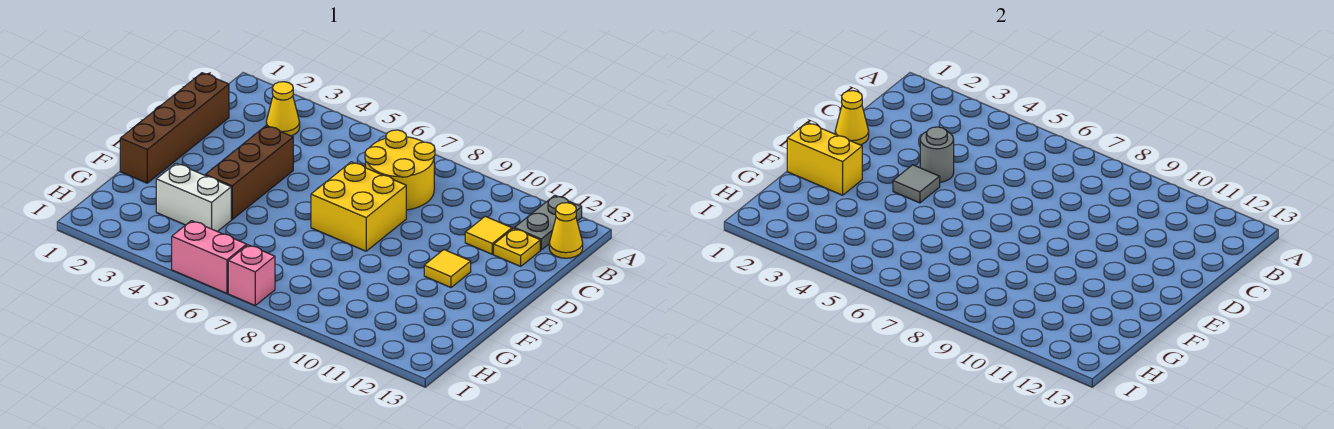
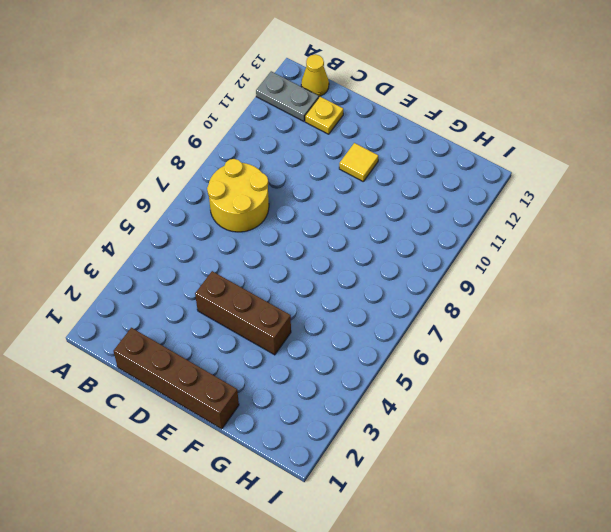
none -> yellow 1x1 cone [266,82,300,136]
none -> yellow 1x1 tile [465,216,512,254]
none -> yellow 2x2 brick [311,162,406,251]

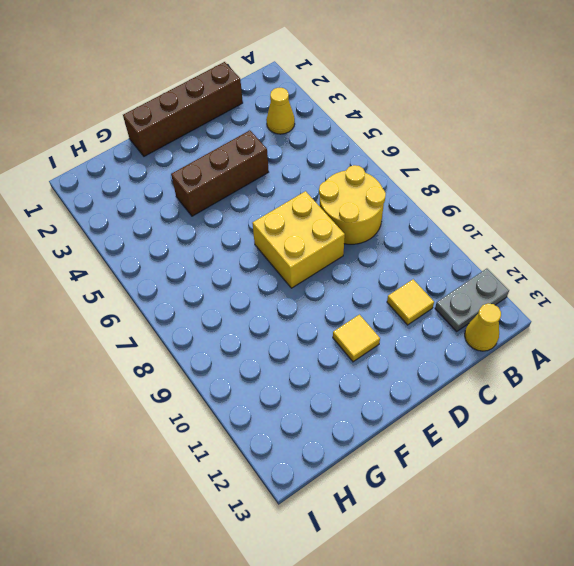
none -> yellow 1x1 plate [494,229,540,266]
none -> white 1x2 brick [156,163,231,232]
none -> pink 1x2 brick [172,221,247,293]

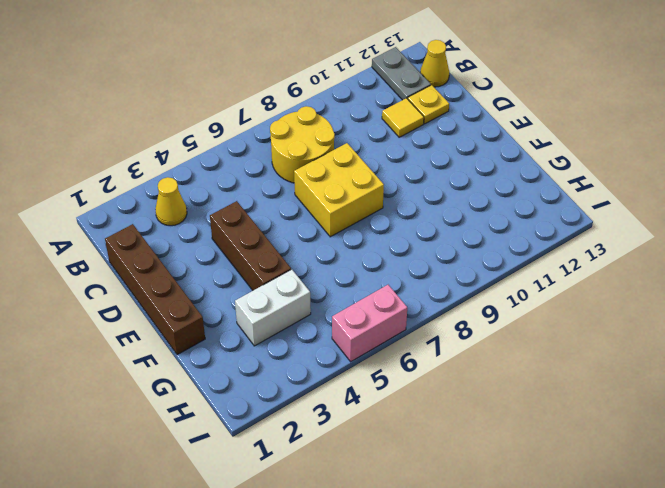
none -> yellow 1x1 tile [424,250,471,288]
none -> pink 1x1 brick [228,245,275,305]
none -> yellow 1x1 cone [835,91,869,145]

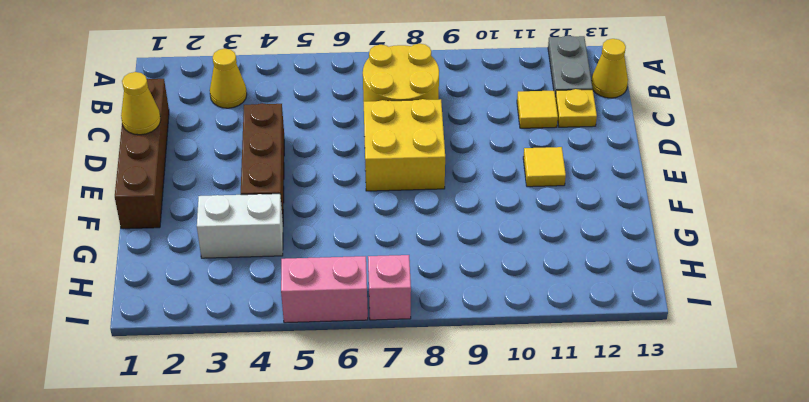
none -> grey 1x1 round brick [920,127,954,182]
none -> grey 1x1 tile [893,165,940,203]
none -> yellow 1x2 brick [787,123,862,195]

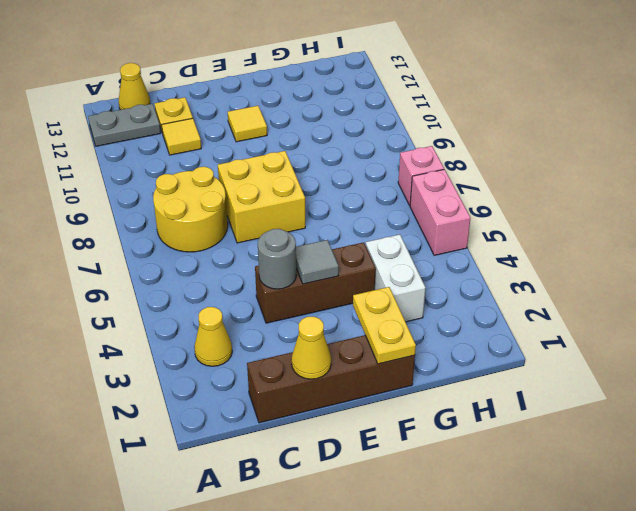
yellow 1x2 plate [353,287,416,364] -> yellow 1x2 brick [787,123,862,195]

